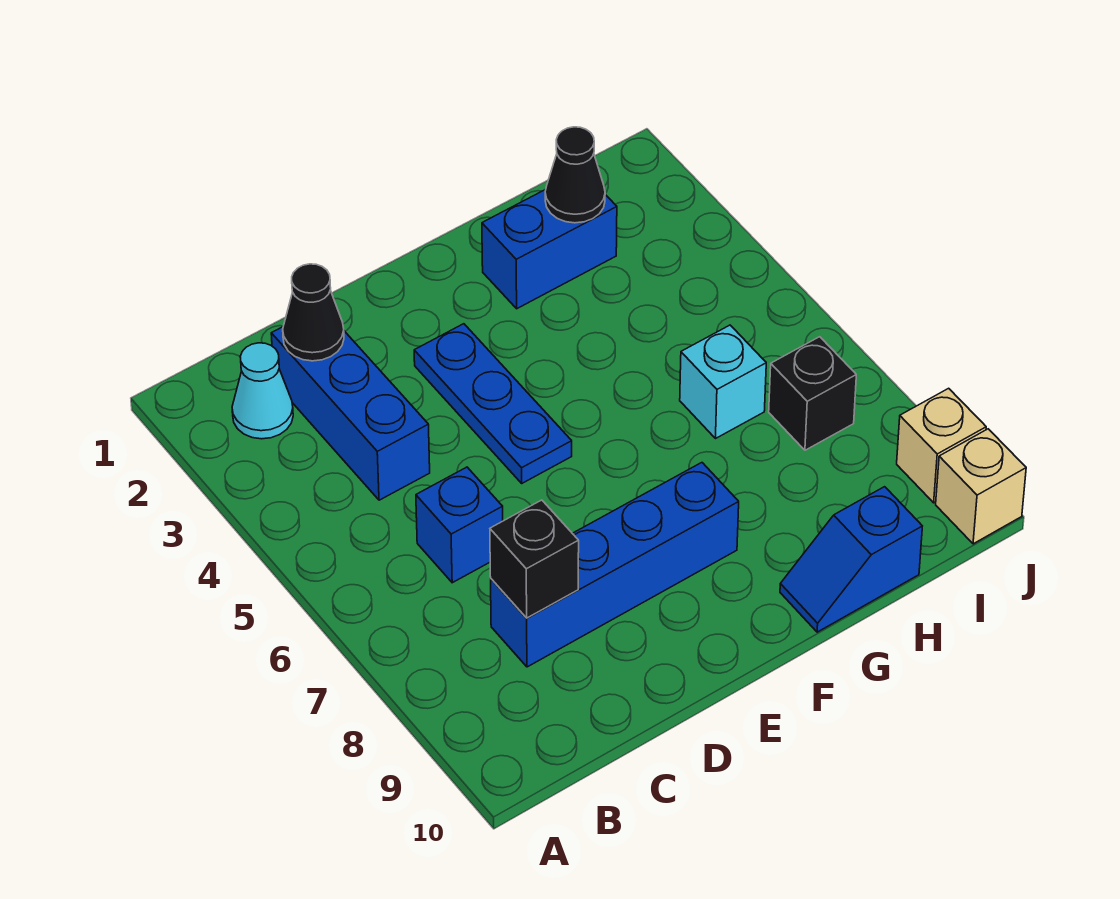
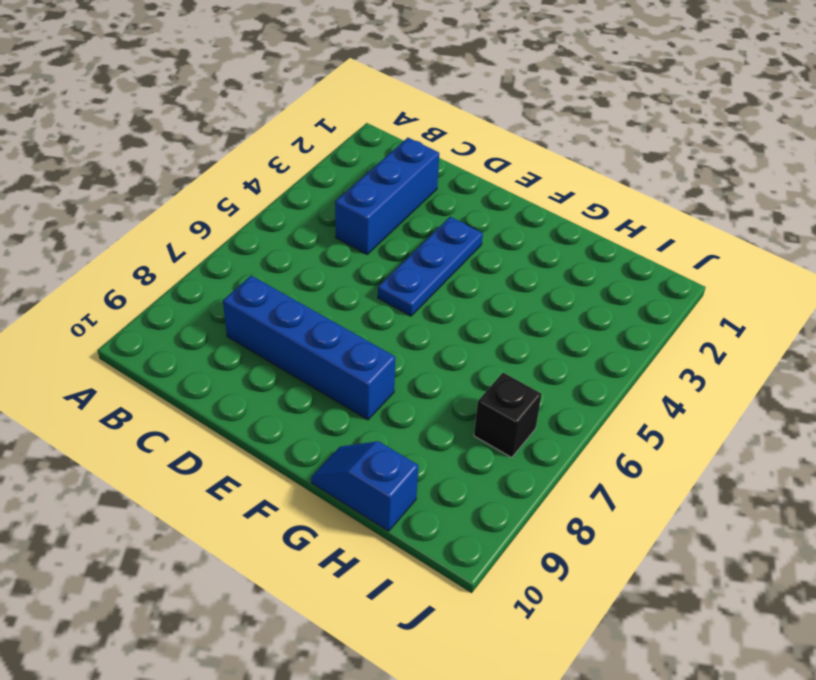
none -> cyan 1x1 cone [232,343,293,439]
none -> blue 1x1 brick [416,467,503,583]
none -> blue 1x2 brick [482,190,617,309]

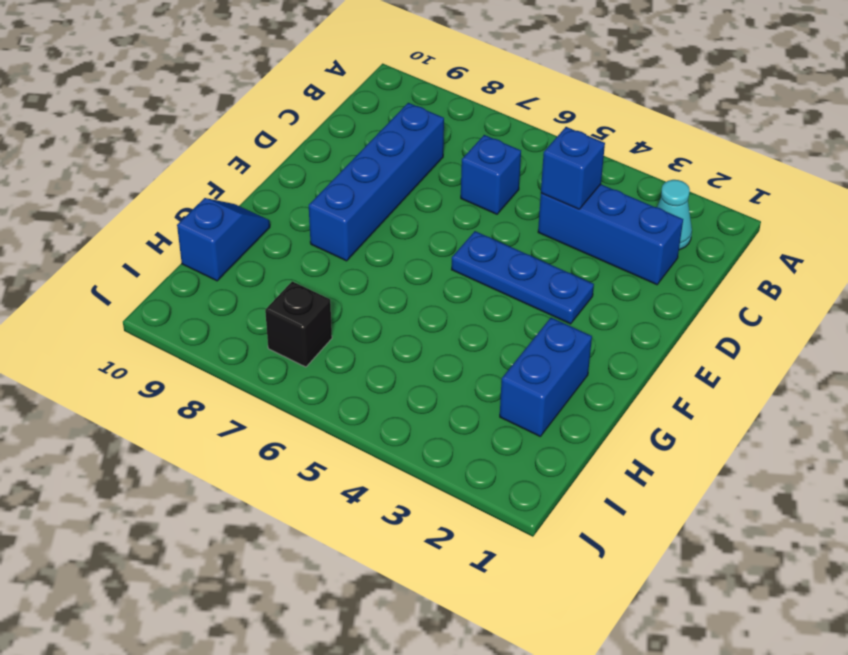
blue 1x1 brick [541,127,605,209] -> none
none -> cyan 1x1 brick [680,325,766,439]
none -> tan 1x1 brick [897,388,986,503]
none -> tan 1x1 brick [936,429,1026,544]

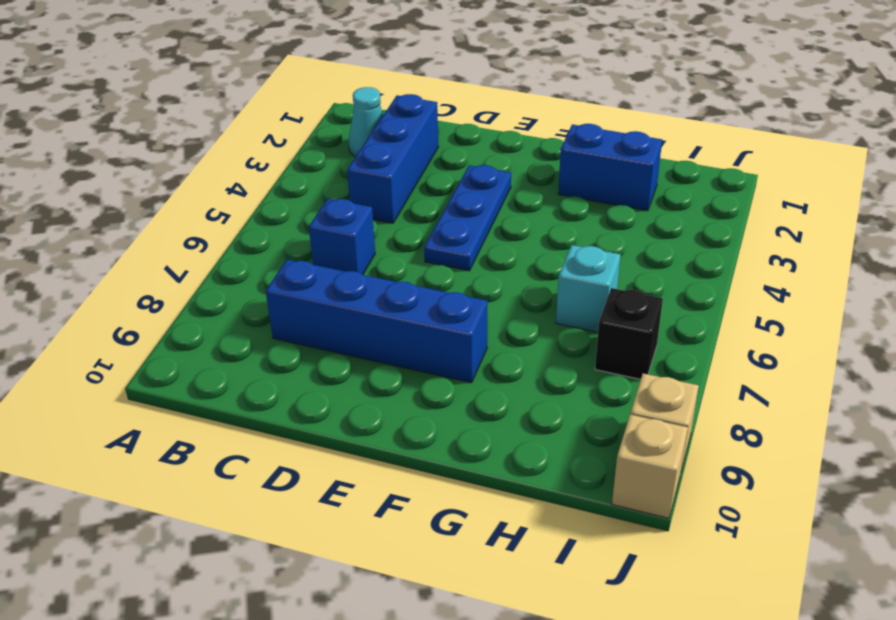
none -> blue 1x2 slope [780,487,922,632]
none -> black 1x1 cone [283,264,344,361]
none -> black 1x1 brick [490,500,579,618]

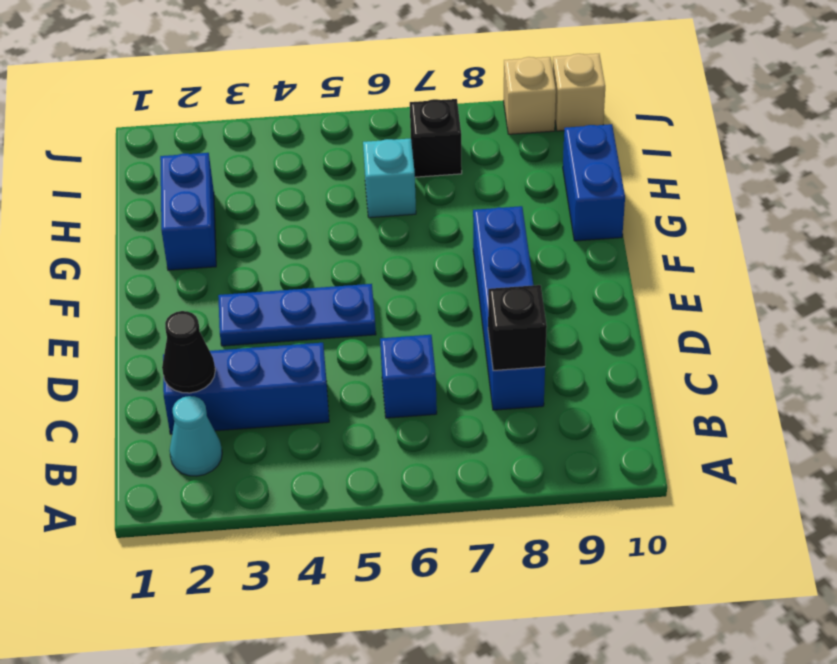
blue 1x2 brick [563,124,625,241] -> blue 1x2 slope [780,487,922,632]
none -> black 1x1 cone [545,127,605,223]

